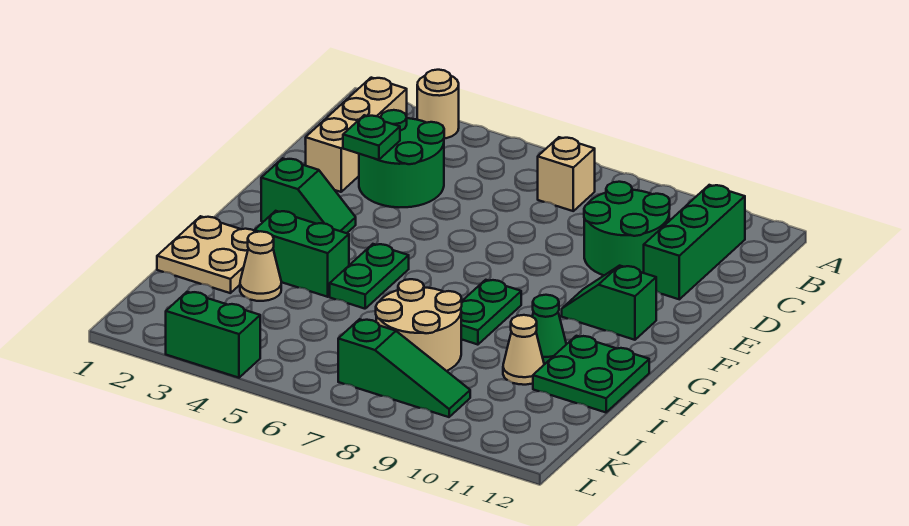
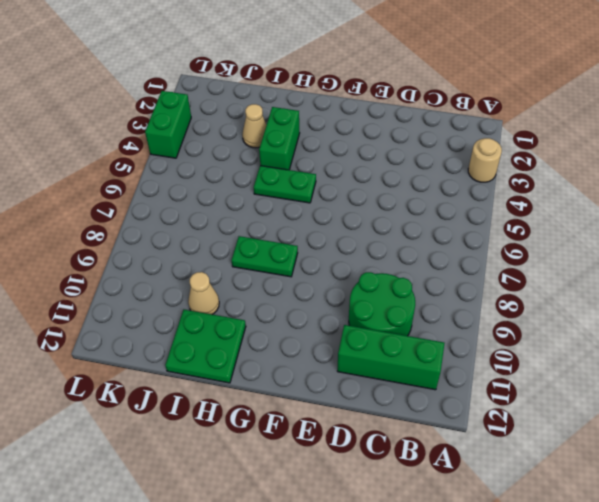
none -> tan 1x3 brick [306,78,407,192]
none -> tan 1x1 brick [538,137,595,211]
none -> green 2x2 round brick [359,110,444,207]

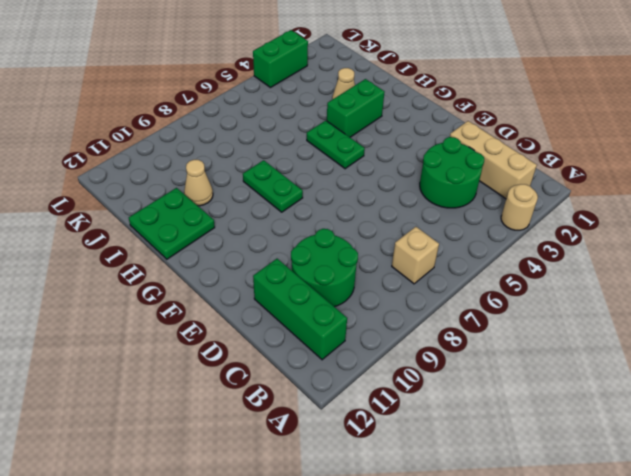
none -> green 1x2 slope [261,158,356,233]
none -> green 1x2 slope [562,266,656,340]
none -> tan 2x2 plate [157,216,254,293]

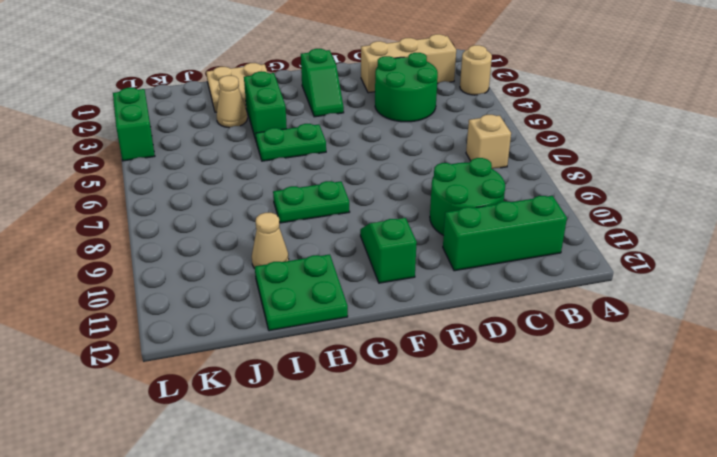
none -> green 1x1 cone [532,295,566,364]
none -> tan 2x2 round brick [376,279,462,371]
none -> green 1x3 slope [338,319,470,417]

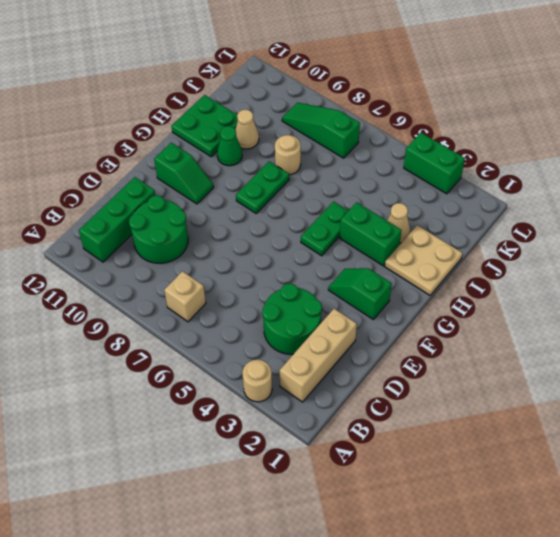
tan 1x1 round brick [275,135,301,175] -> tan 2x2 round brick [376,279,462,371]
none -> green 1x1 plate [343,115,400,160]

